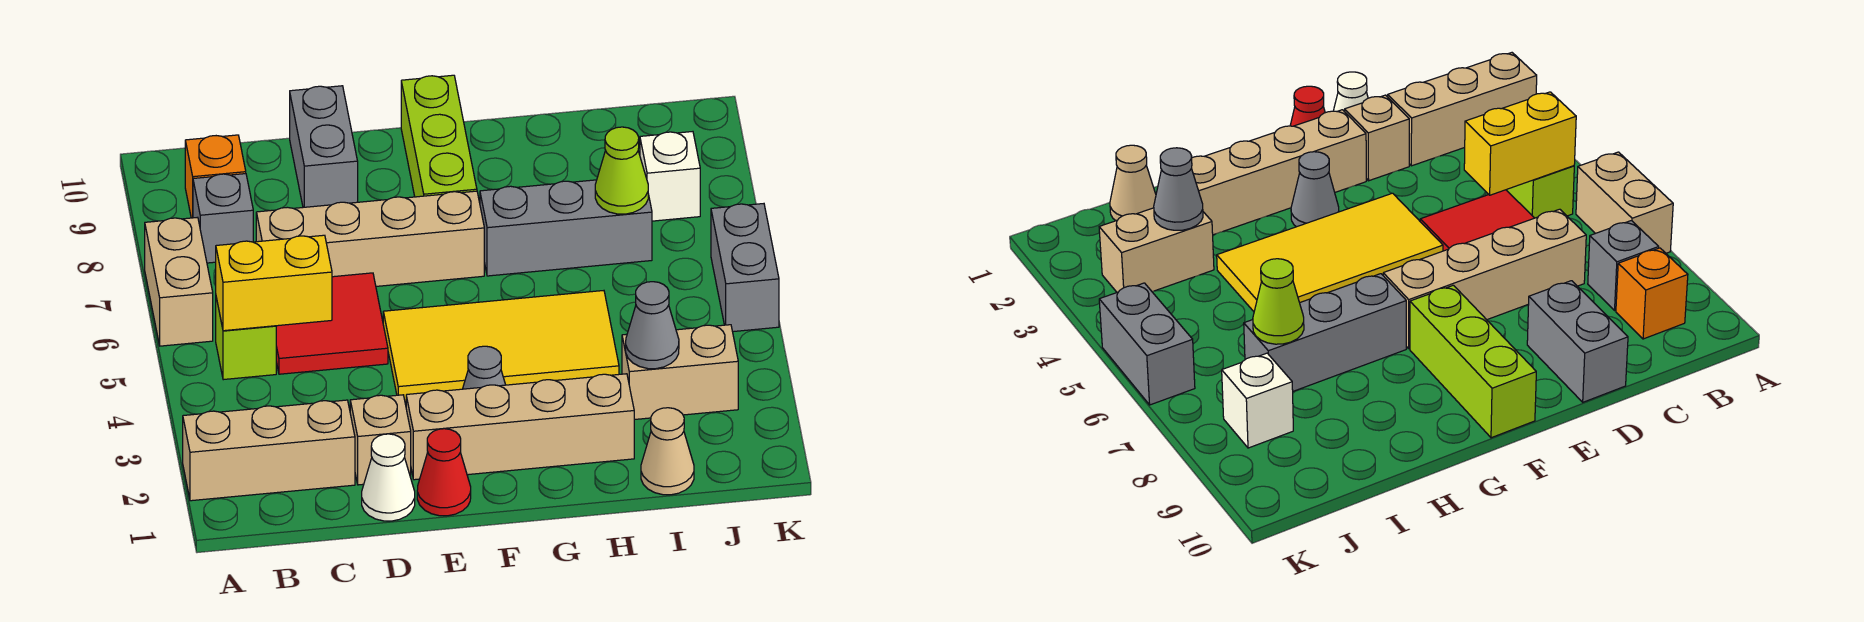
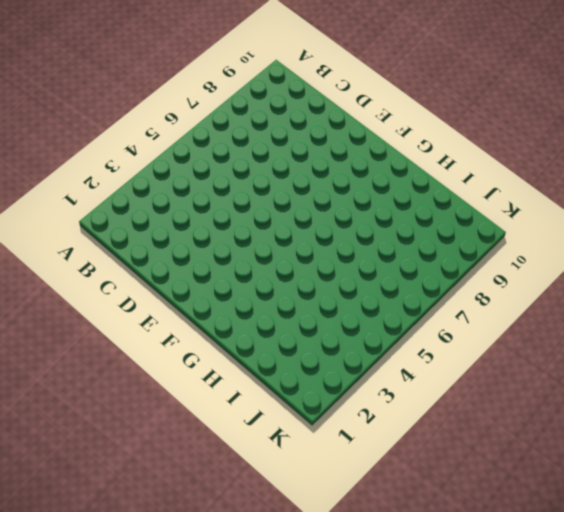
none -> tan 1x3 brick [183,400,355,501]
none -> tan 1x2 brick [145,217,213,346]
none -> lime 1x1 brick [216,298,276,380]

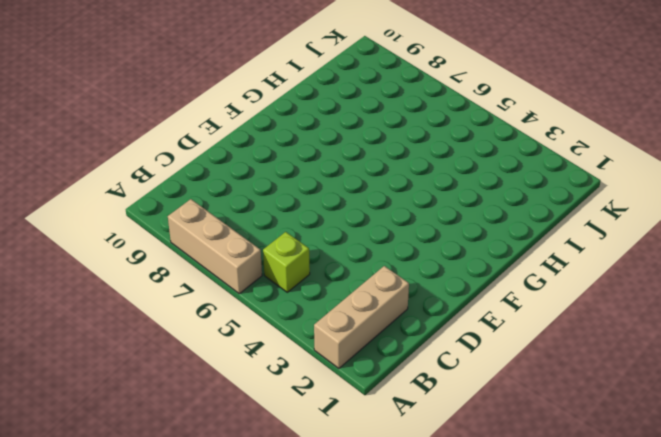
tan 1x3 brick [168,199,262,294] -> tan 1x2 brick [145,217,213,346]
none -> grey 1x1 brick [193,174,253,263]
none -> orange 1x1 brick [185,135,246,218]
none -> red 2x2 tile [276,273,388,374]

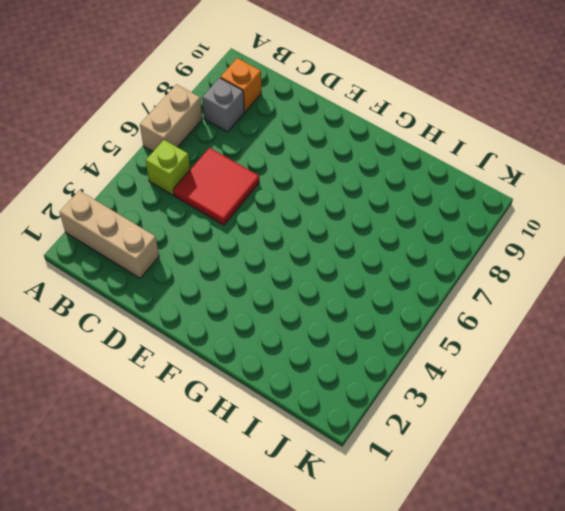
none -> tan 1x4 brick [256,191,484,286]
none -> white 1x1 cone [362,434,415,521]
none -> tan 1x1 brick [350,395,411,485]

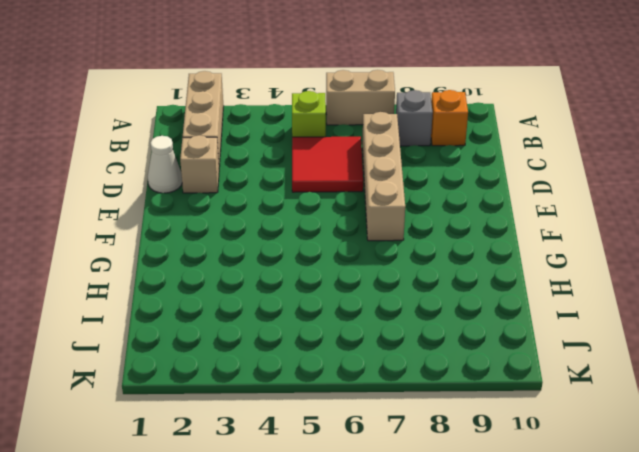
none -> grey 1x2 brick [290,86,358,207]
none -> red 1x1 cone [417,429,471,516]
none -> tan 1x4 brick [406,374,634,480]

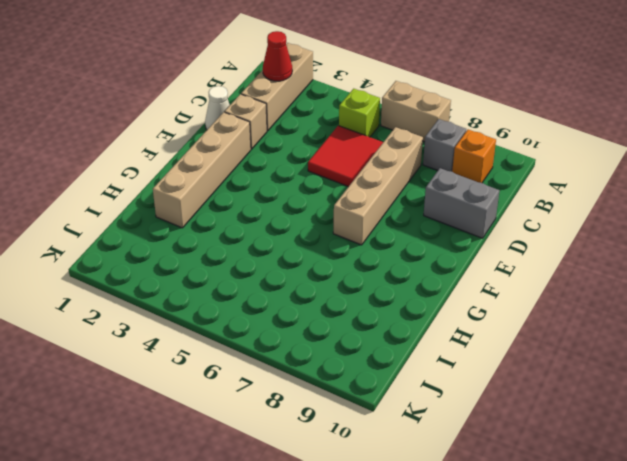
red 1x1 cone [263,31,292,81] -> red 1x1 cone moved to [417,429,471,516]
none -> yellow 2x4 tile [383,291,619,402]
none -> grey 1x1 cone [463,346,505,389]
none -> lime 1x3 brick [401,75,477,197]

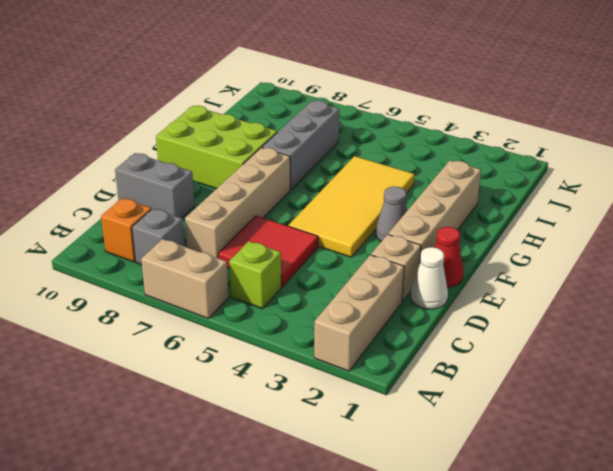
lime 2x3 brick [156,106,277,189] -> lime 1x3 brick [401,75,477,197]
none -> tan 1x1 cone [641,408,694,495]
none -> tan 1x2 brick [622,325,738,420]
none -> white 1x1 brick [640,132,700,221]

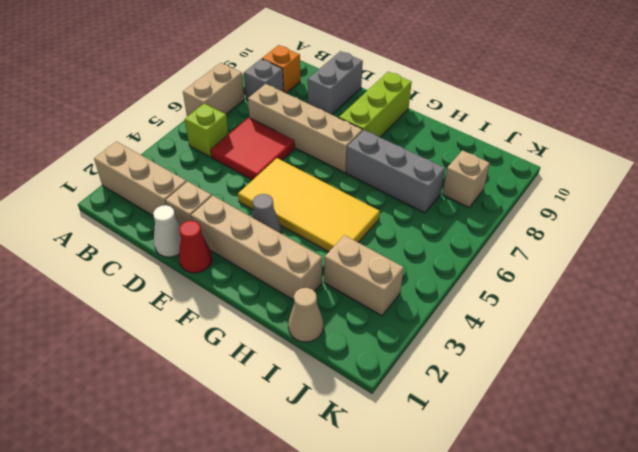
tan 1x1 brick [442,150,490,207] -> white 1x1 brick [640,132,700,221]
none -> grey 1x2 brick [711,204,779,332]
none -> yellow 1x2 brick [216,235,332,331]
none -> grey 1x1 cone [626,282,679,369]

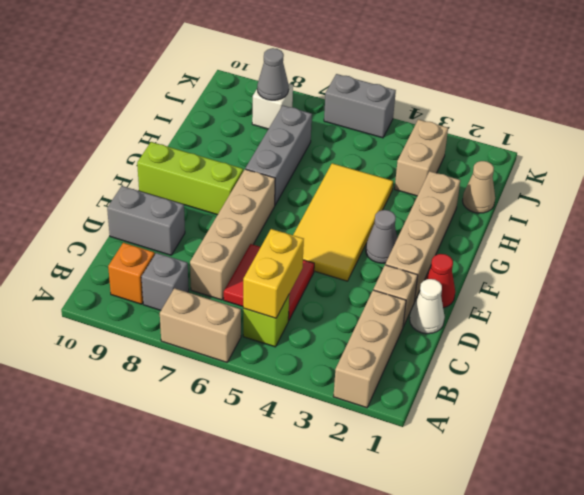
grey 1x1 cone [257,48,289,100] -> grey 1x1 cone moved to [626,282,679,369]
none -> lime 1x1 cone [595,127,648,214]

